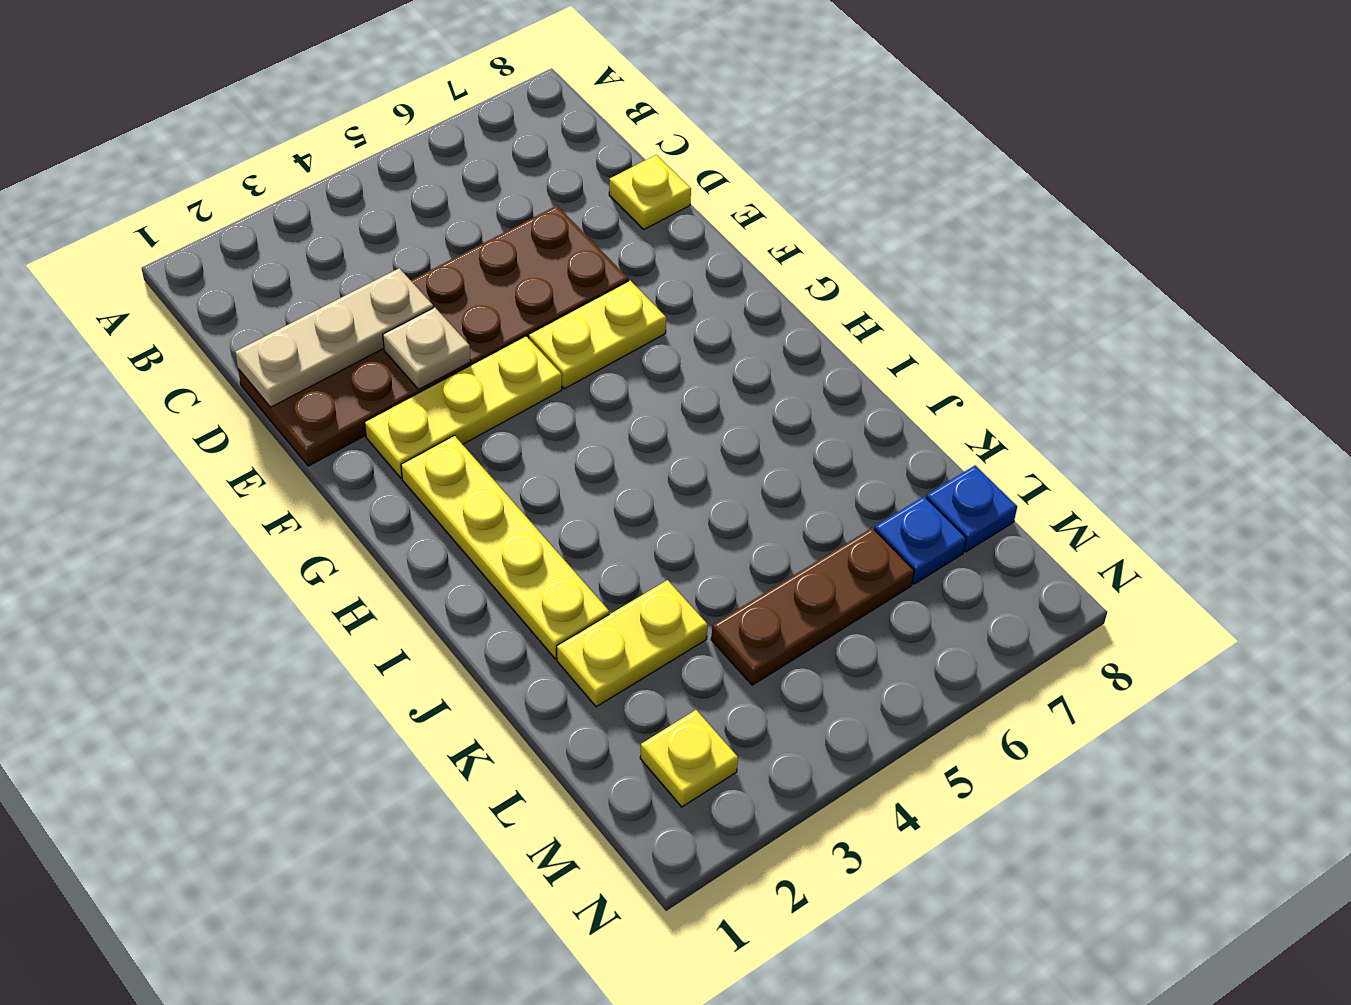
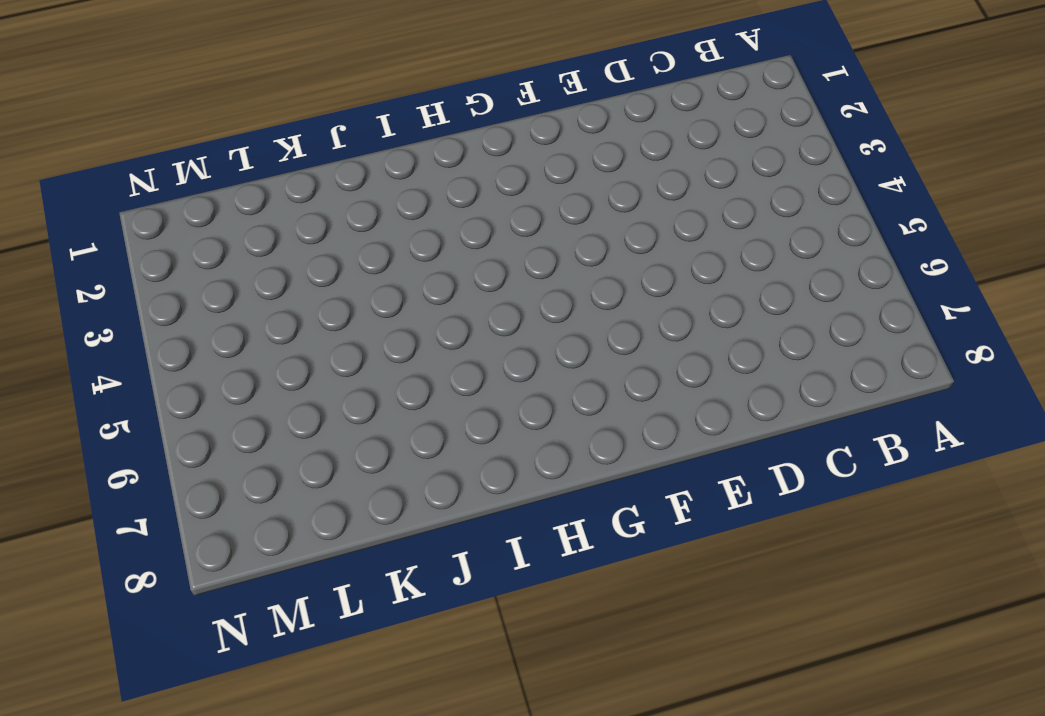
none -> brown 2x6 plate [238,206,628,466]
none -> yellow 1x1 plate [609,155,691,229]
none -> yellow 1x3 plate [365,336,562,478]

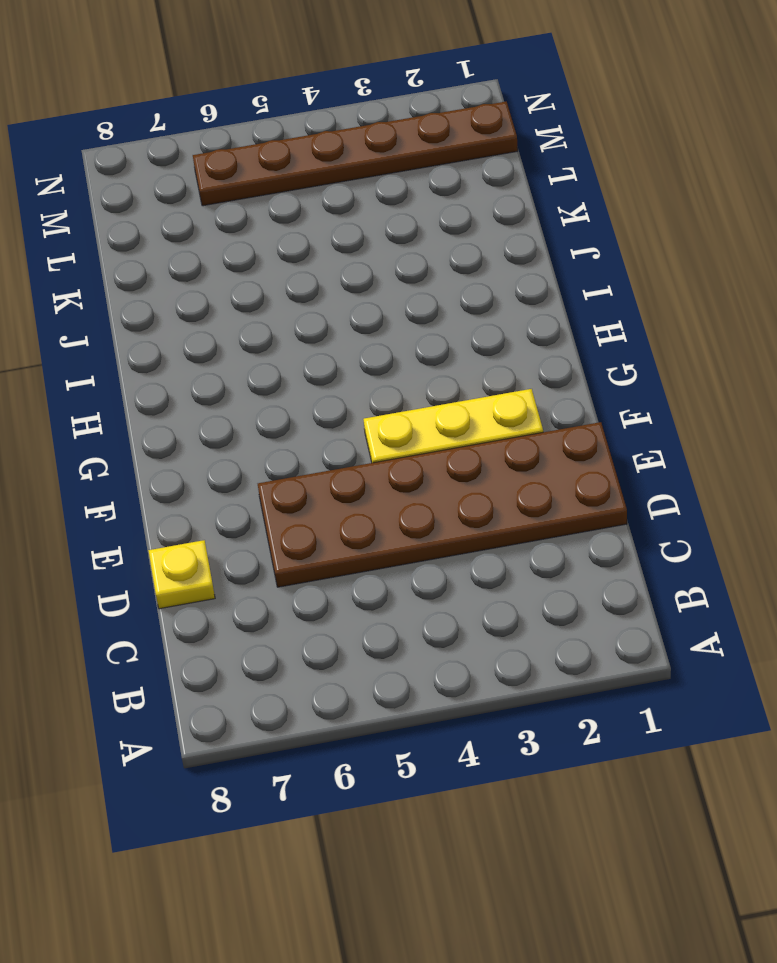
brown 1x6 plate [193,102,518,206] -> yellow 1x1 plate [640,710,738,807]
none -> yellow 1x2 plate [529,281,666,389]
none -> yellow 1x4 plate [401,435,609,659]
none -> yellow 1x2 plate [557,580,708,707]

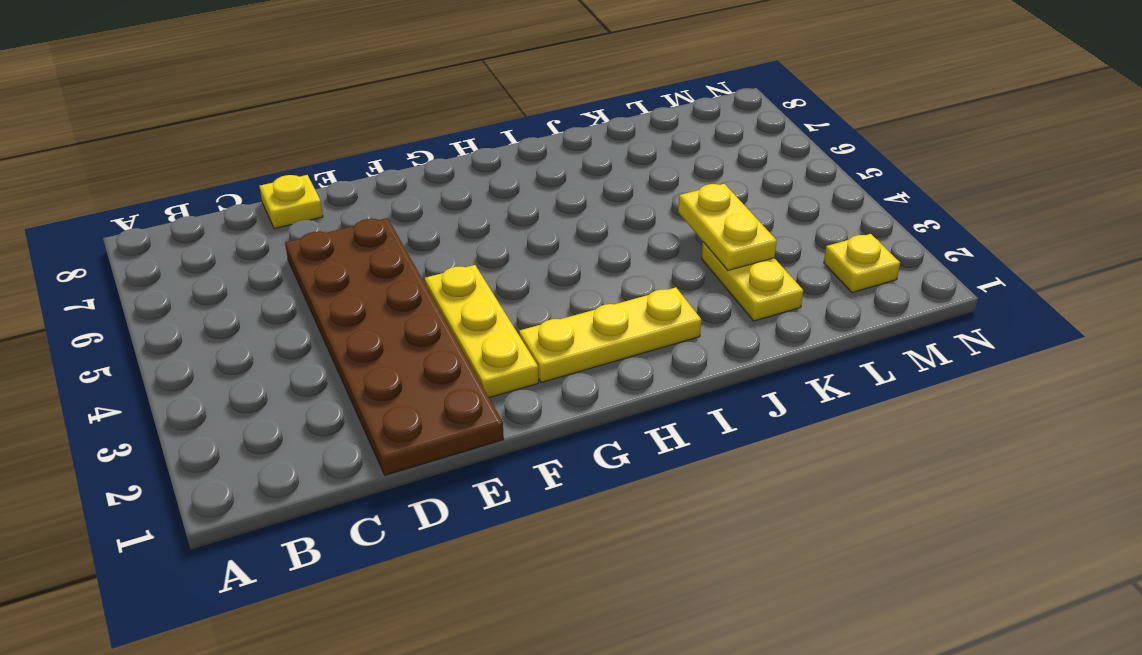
yellow 1x3 plate [519,287,701,383] -> yellow 1x4 plate [401,435,609,659]
yellow 1x2 plate [678,184,777,270] -> yellow 1x2 plate moved to [529,281,666,389]
none -> brown 1x3 plate [711,528,914,685]
none -> blue 1x1 plate [874,496,966,584]
none -> blue 1x1 plate [926,465,1017,552]

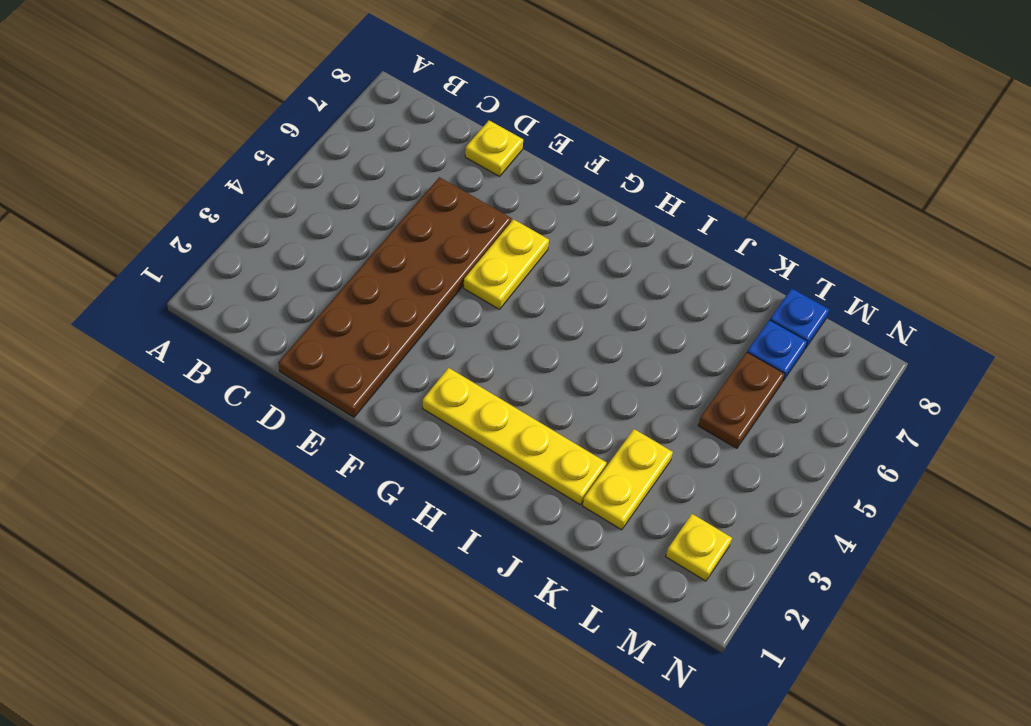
brown 1x2 plate [698,352,785,448] -> brown 1x3 plate [711,528,914,685]
none -> yellow 1x3 plate [365,336,562,478]
none -> tan 1x3 plate [235,268,433,407]
none -> tan 1x1 plate [383,307,471,389]

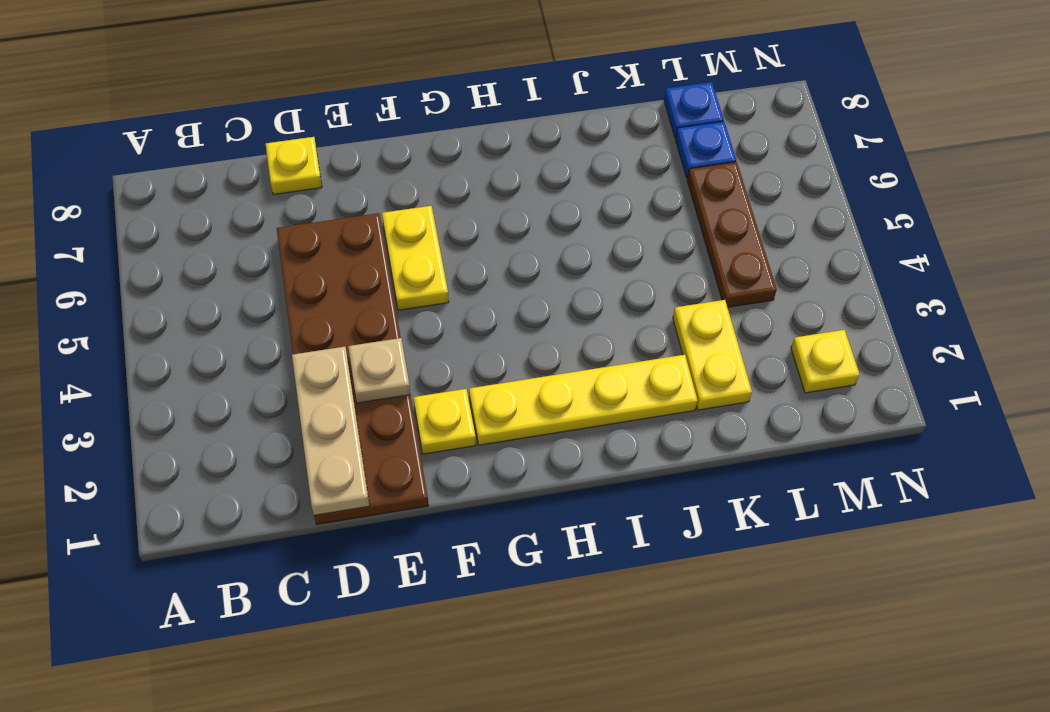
yellow 1x1 plate [414,389,476,454] -> yellow 1x3 plate [365,336,562,478]

